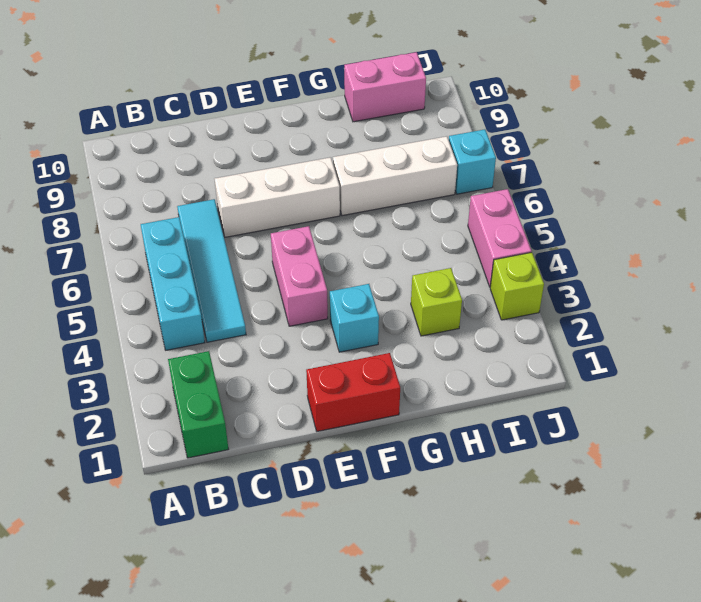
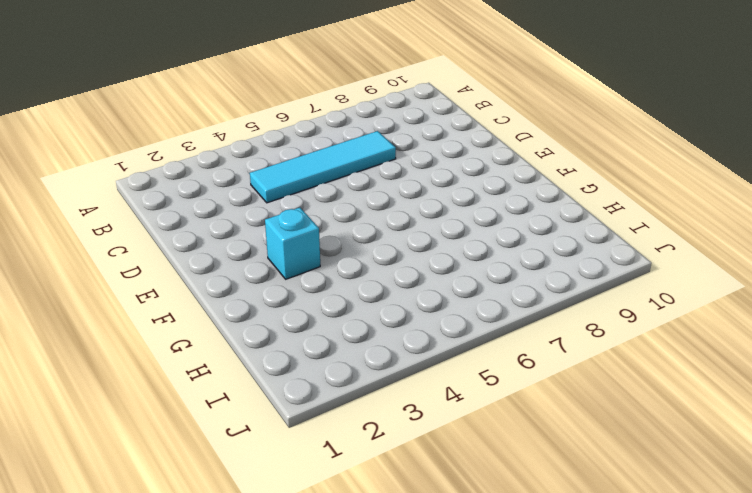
none -> green 1x2 brick [168,351,228,458]
none -> cyan 1x3 brick [141,217,205,350]
none -> white 1x3 brick [215,157,340,237]

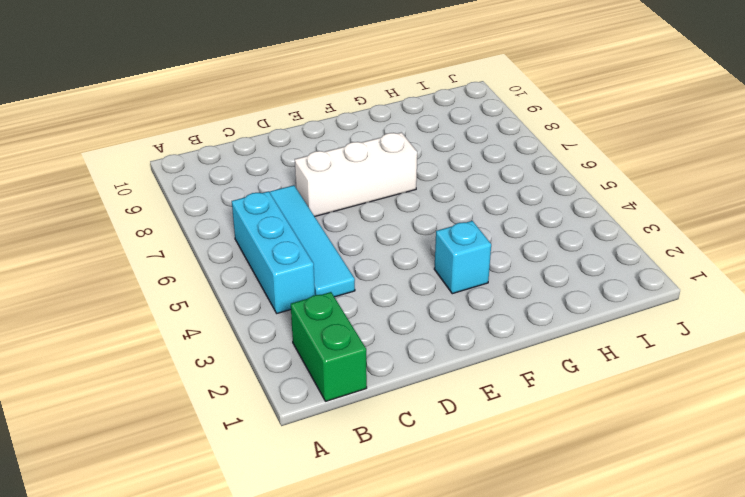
none -> red 1x2 brick [306,353,400,431]
none -> pink 1x2 brick [271,226,328,326]
none -> white 1x3 brick [333,136,457,216]

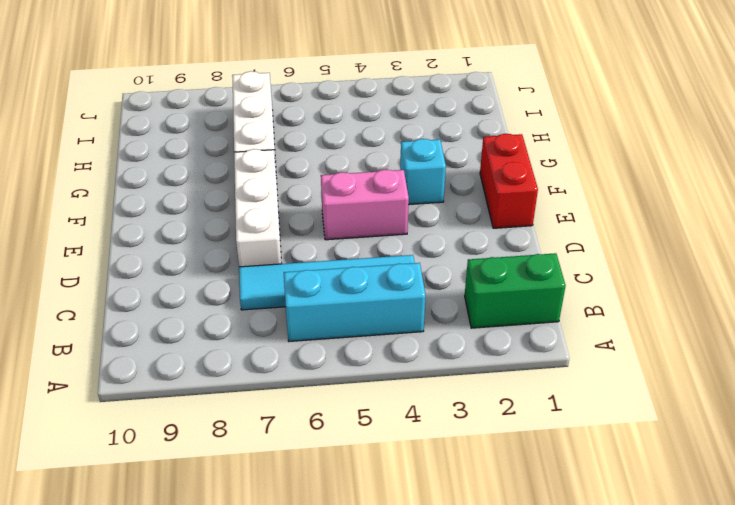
none -> lime 1x1 brick [411,268,462,336]
none -> pink 1x2 brick [344,52,426,122]
none -> lime 1x1 brick [490,252,544,320]

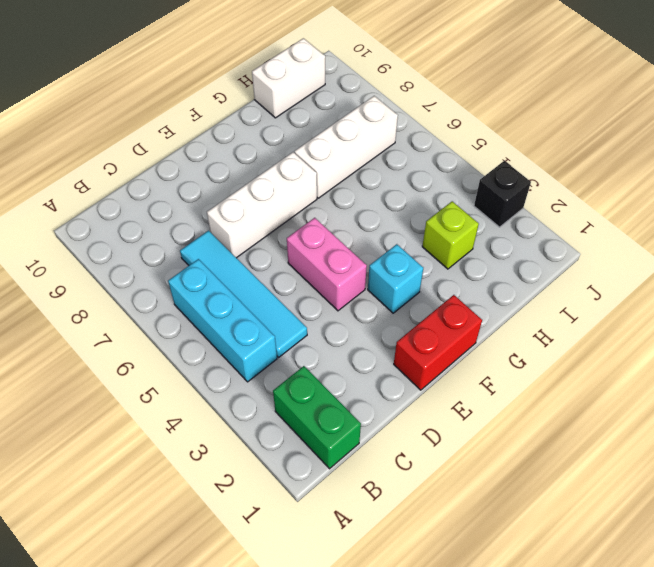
white 1x2 brick [252,38,325,118] -> pink 1x2 brick [344,52,426,122]
black 1x1 brick [474,161,531,227] -> lime 1x1 brick [490,252,544,320]
none -> pink 1x2 brick [468,189,531,287]
none -> cyan 1x1 brick [449,129,496,194]

